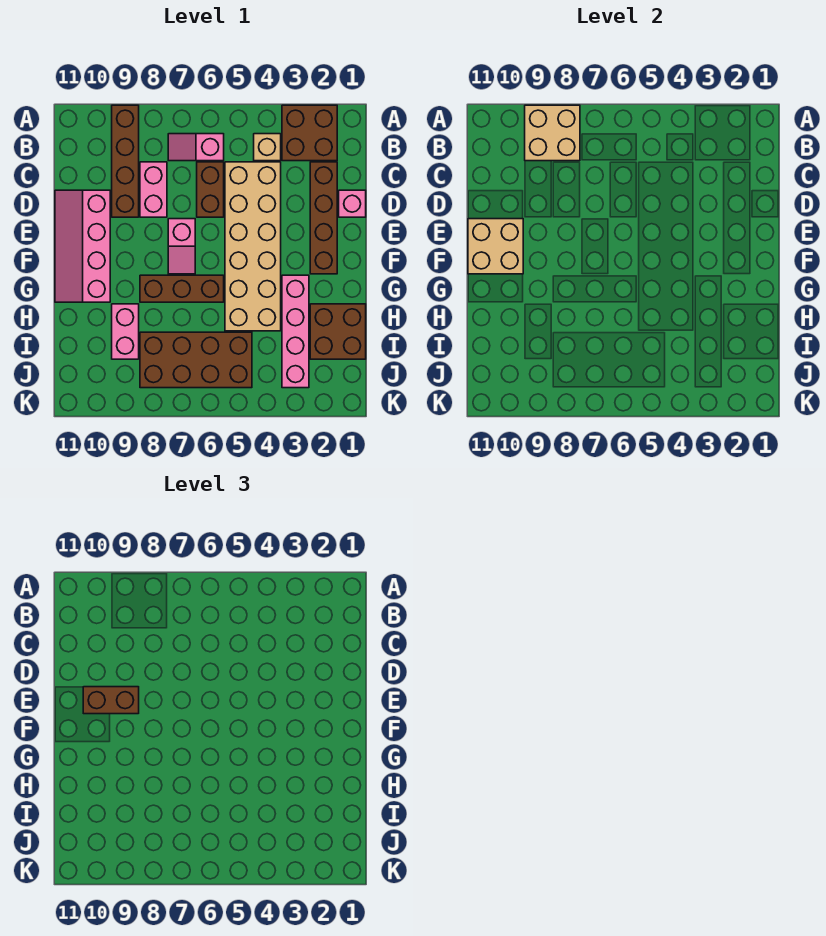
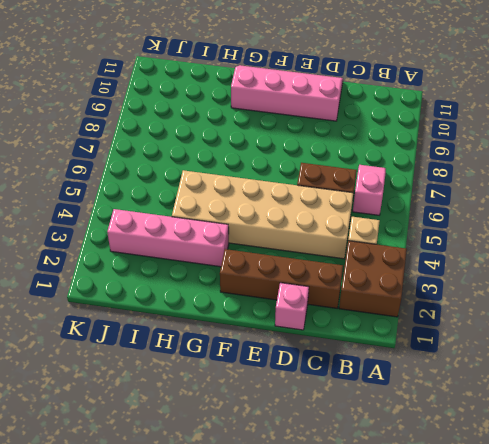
none -> brown 1x4 brick [112,105,139,217]
none -> pink 1x2 brick [140,162,167,217]
none -> pink 1x2 slope [168,219,195,274]

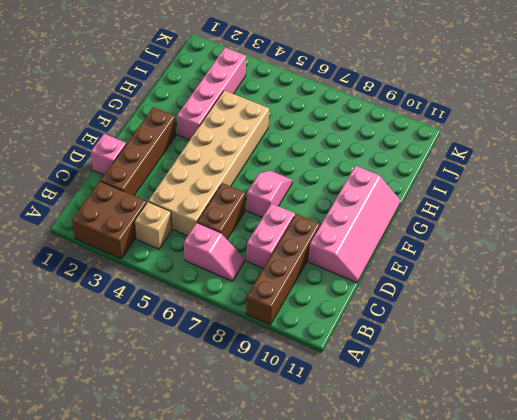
none -> brown 1x3 brick [140,275,224,302]
none -> brown 2x2 brick [310,304,366,359]
none -> pink 1x2 brick [112,304,139,359]

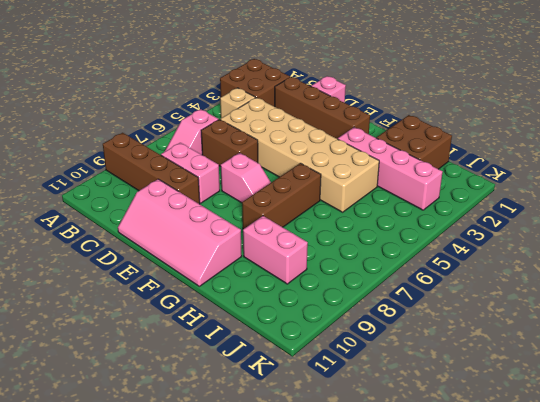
none -> brown 2x4 brick [140,332,252,388]
none -> tan 2x2 brick [525,105,580,161]
none -> tan 2x2 brick [468,219,523,274]

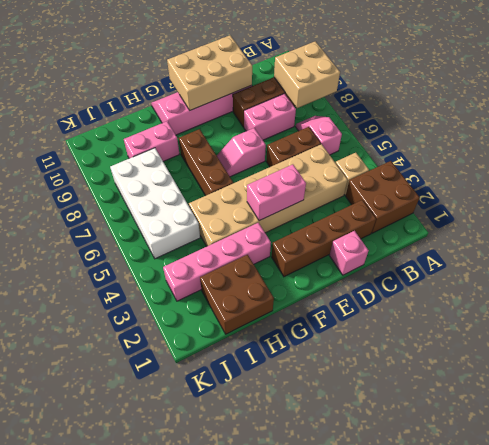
tan 2x3 brick [167,35,252,110] -> tan 2x2 brick [468,219,523,274]
pink 1x2 brick [247,164,306,221] -> none
white 2x4 brick [110,148,200,259] -> brown 2x4 brick [140,332,252,388]
none -> brown 1x2 brick [83,687,139,714]

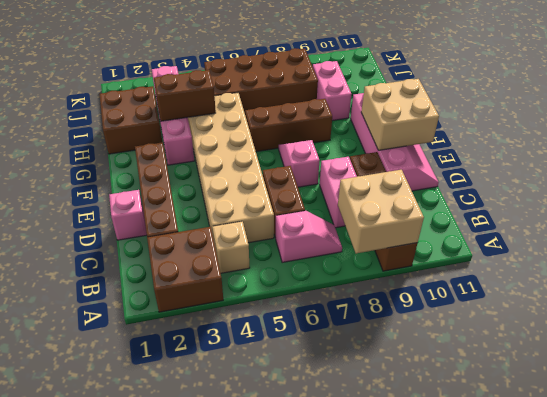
brown 1x2 brick [154,70,216,121] -> brown 1x2 brick moved to [83,687,139,714]

